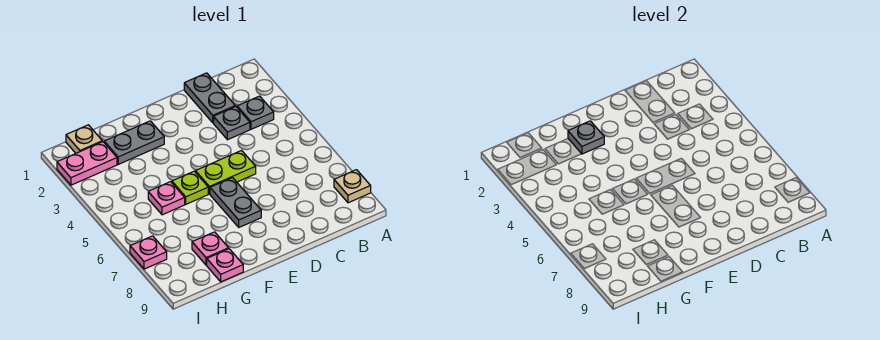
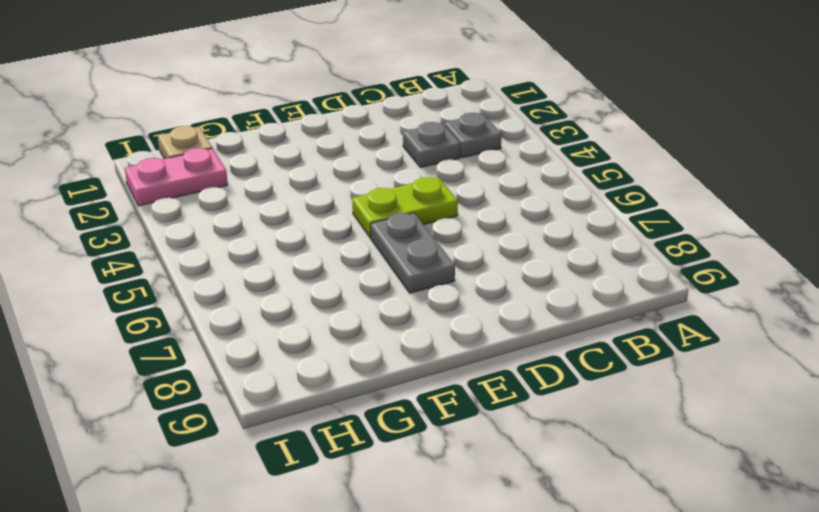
none -> tan 1x1 plate [334,170,371,203]
none -> grey 1x2 plate [184,73,235,123]
none -> grey 1x2 plate [104,121,164,164]

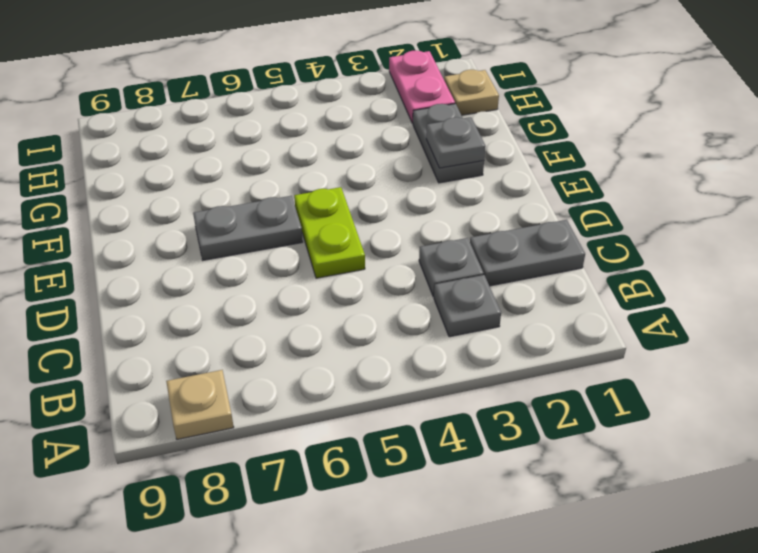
none -> lime 1x1 plate [172,171,208,204]
none -> pink 1x1 plate [148,182,185,215]
none -> pink 1x1 plate [192,232,229,265]

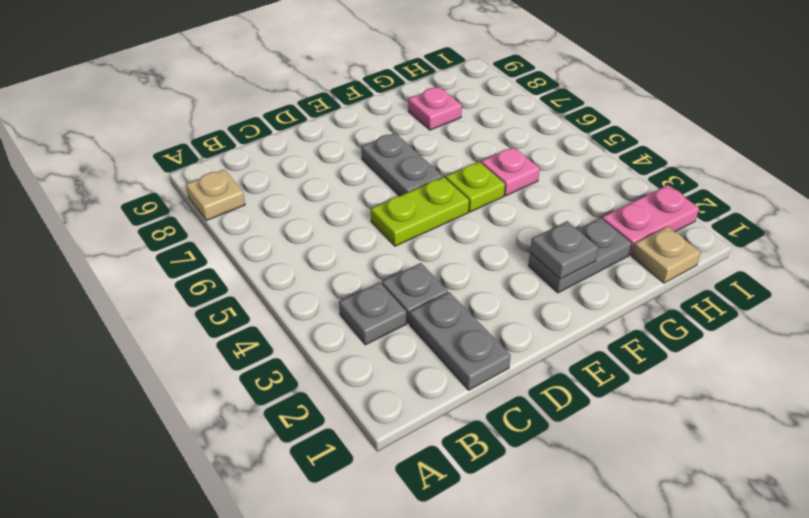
none -> pink 1x1 plate [207,249,243,282]
none -> pink 1x1 plate [130,236,167,269]

